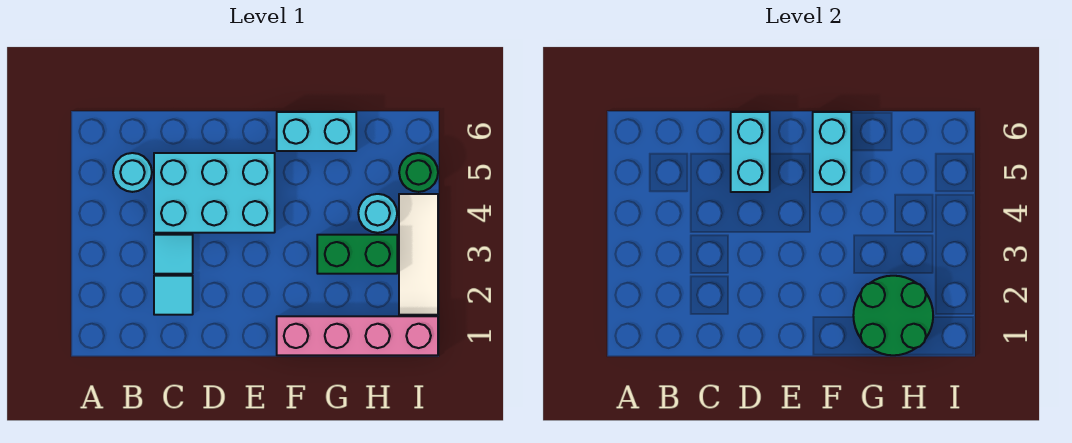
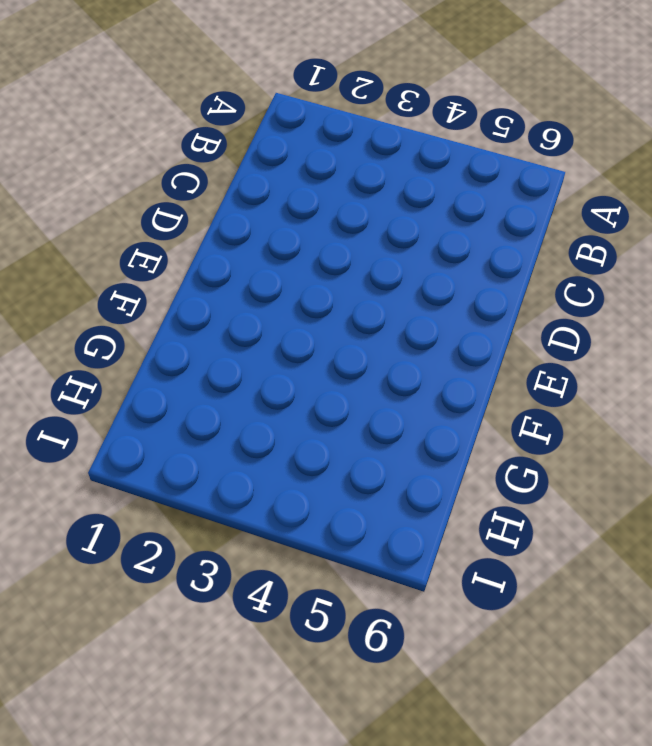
none -> cyan 1x1 round brick [113,153,152,192]
none -> cyan 1x1 tile [154,276,193,315]
none -> cyan 1x1 tile [154,235,193,274]

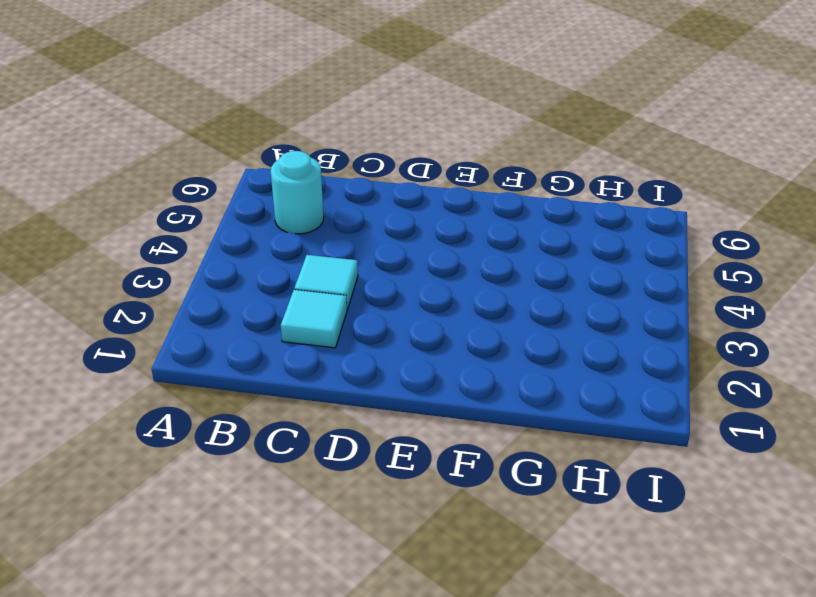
none -> cyan 2x3 brick [154,153,275,233]
none -> pink 1x4 brick [277,316,438,355]
none -> cyan 1x2 brick [277,112,356,151]

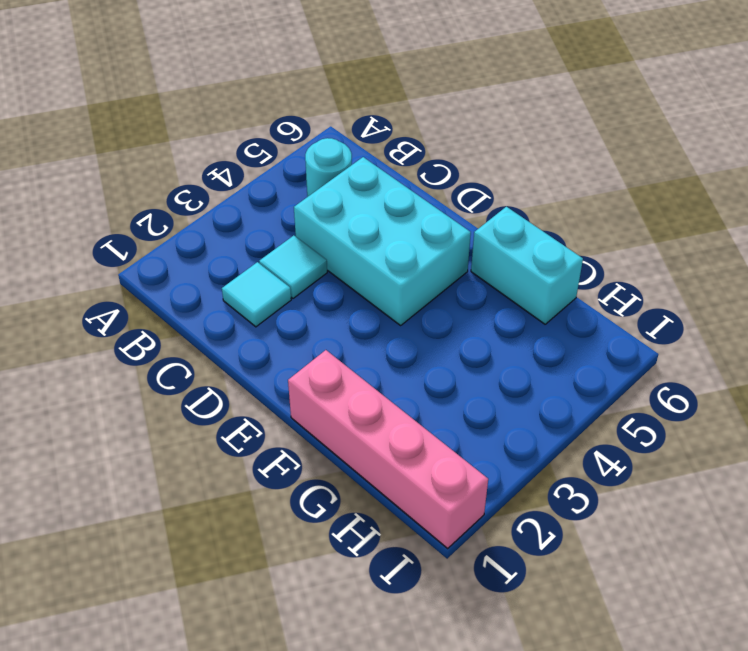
none -> green 1x2 brick [317,235,397,274]
none -> cyan 1x1 round brick [358,194,397,233]
none -> white 1x3 tile [399,194,438,315]

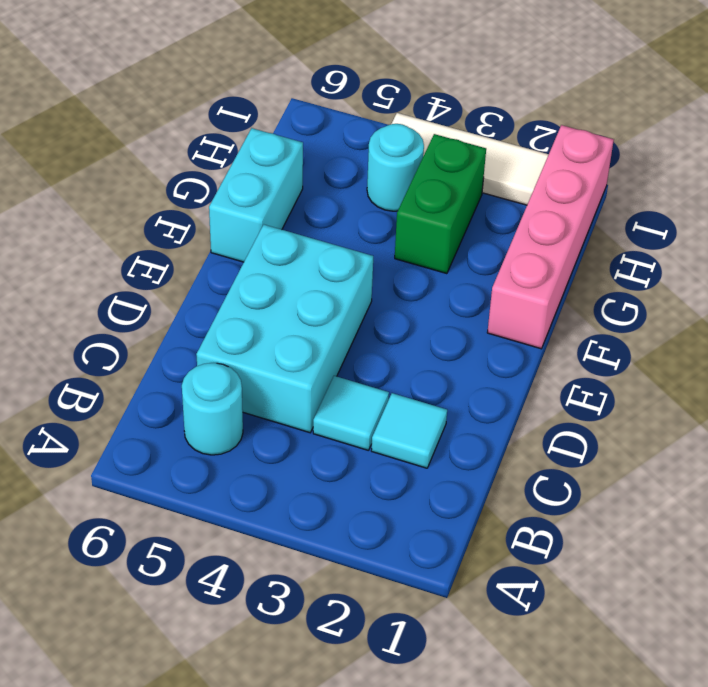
none -> green 1x1 round brick [399,153,438,192]
none -> cyan 1x2 brick [731,112,770,192]
none -> cyan 1x2 brick [813,112,851,192]

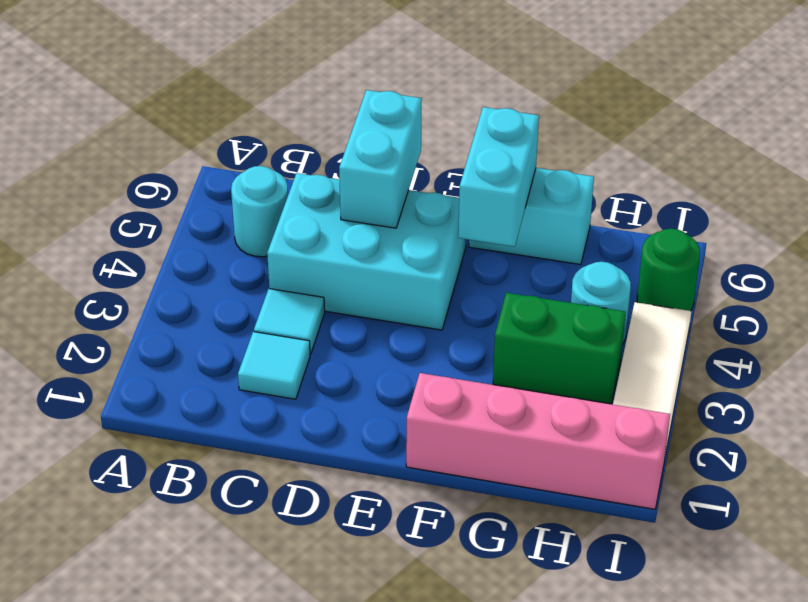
none -> green 2x2 round brick [853,276,933,355]

